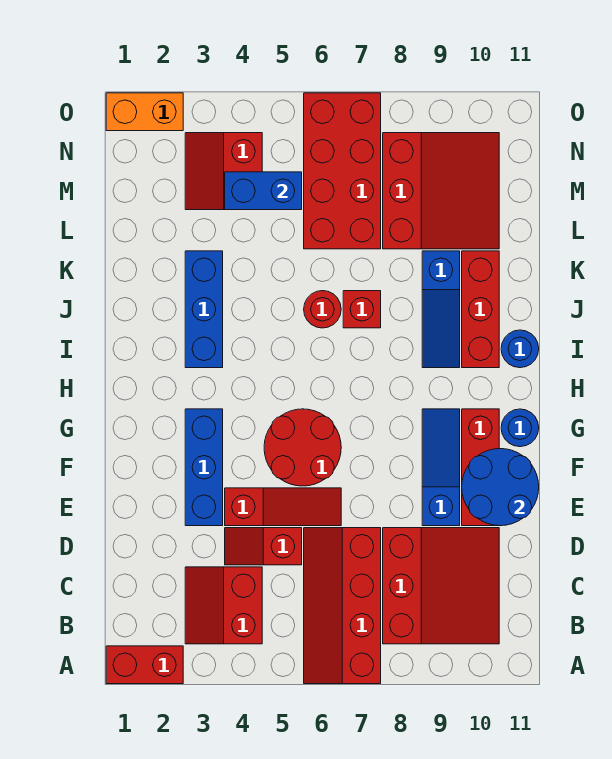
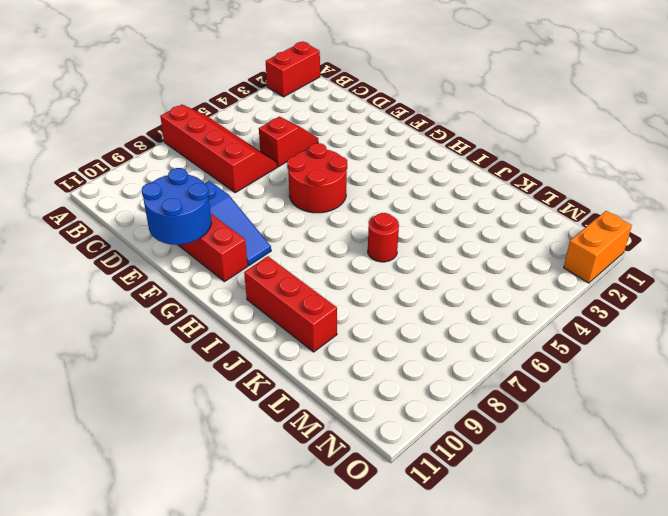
none -> red 2x2 slope [185,567,262,644]
none -> red 3x3 slope [383,528,499,644]
none -> blue 1x3 brick [185,409,223,526]

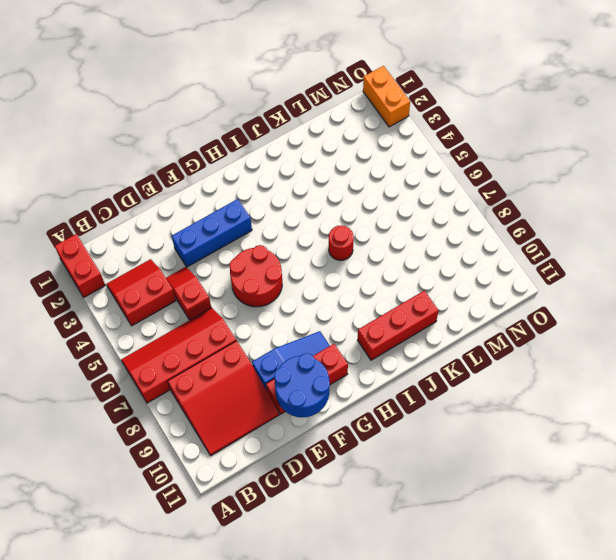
none -> red 1x3 slope [225,488,341,526]
none -> blue 1x1 round brick [501,409,539,447]
none -> blue 1x3 brick [185,251,223,368]

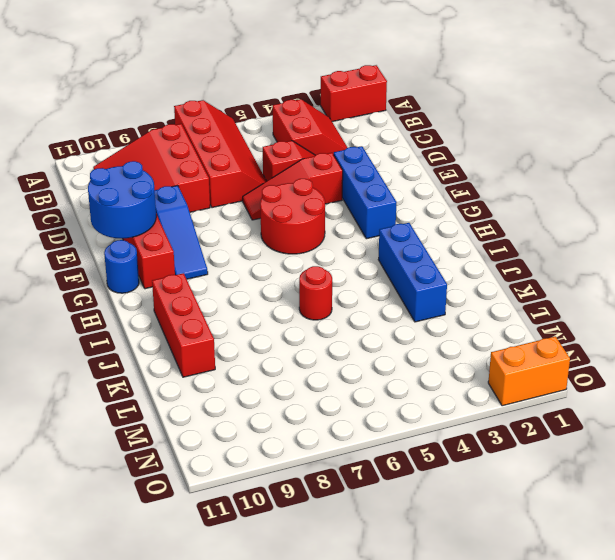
none -> blue 1x3 slope [422,251,460,368]
none -> blue 1x1 round brick [501,330,539,368]
none -> red 1x1 brick [343,291,381,328]

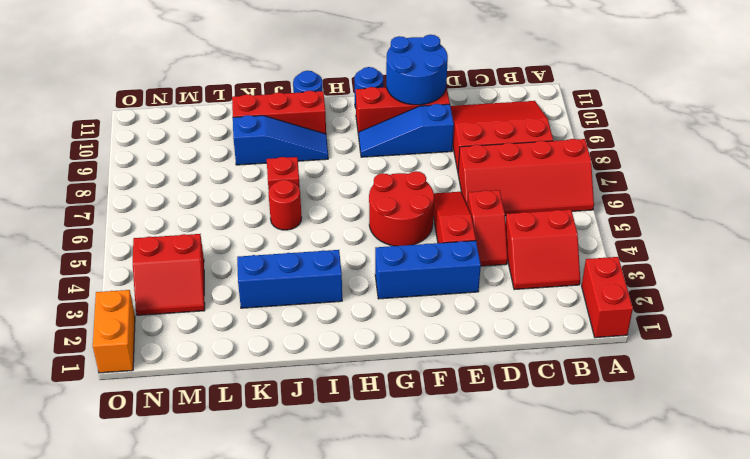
none -> red 2x4 brick [304,93,381,249]
none -> red 3x3 slope [383,133,499,249]
none -> blue 1x2 brick [225,172,302,210]

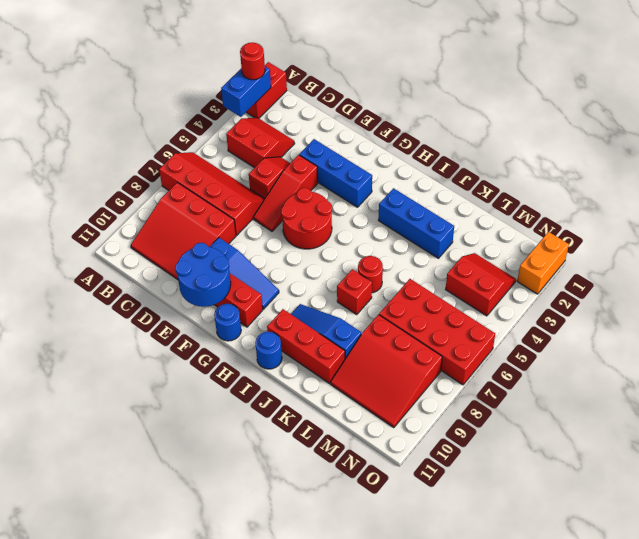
blue 1x2 brick [221,66,271,117] -> blue 1x2 brick moved to [225,172,302,210]
red 1x1 round brick [240,42,265,80] -> none

